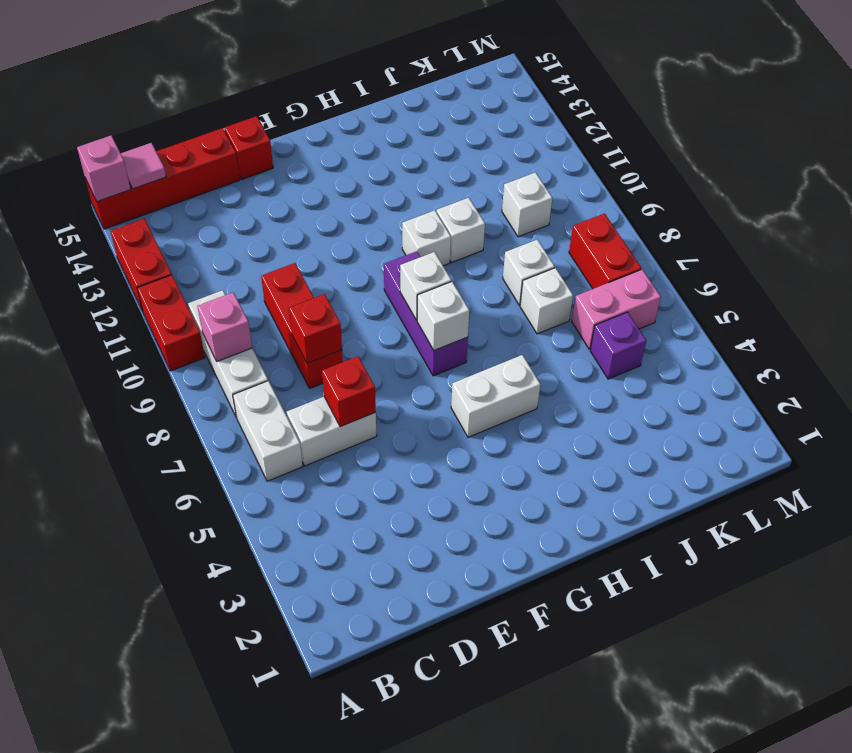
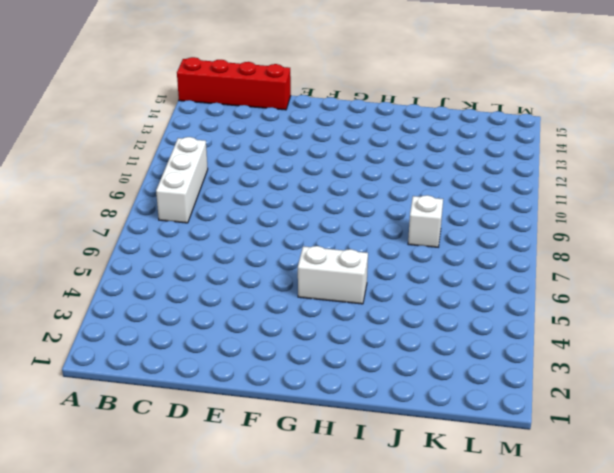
none -> red 1x2 brick [137,275,205,371]
none -> red 1x2 brick [110,219,172,311]
none -> white 1x2 brick [233,381,303,481]

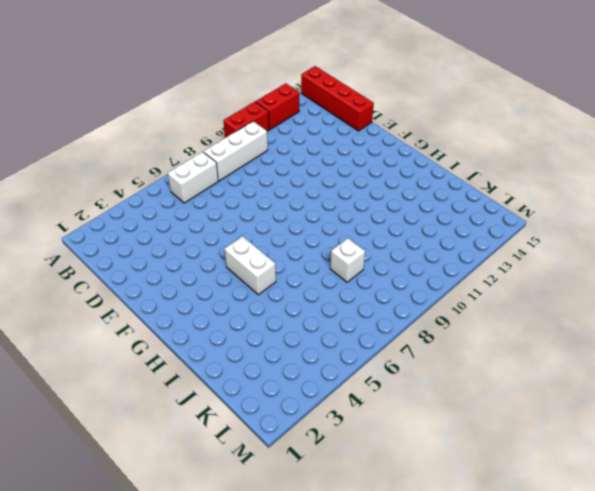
none -> white 1x2 brick [287,397,377,466]
none -> red 1x3 brick [261,263,343,388]
none -> red 1x1 brick [225,116,273,180]

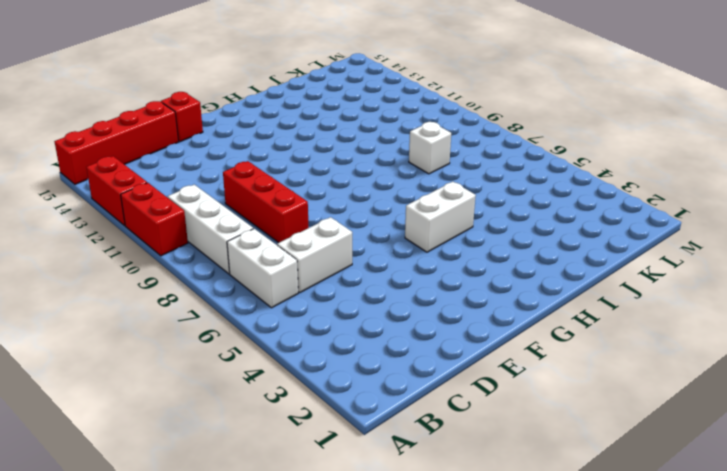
none -> purple 1x3 brick [384,251,468,376]
none -> white 1x1 brick [402,210,451,266]
none -> white 1x1 brick [437,198,485,262]

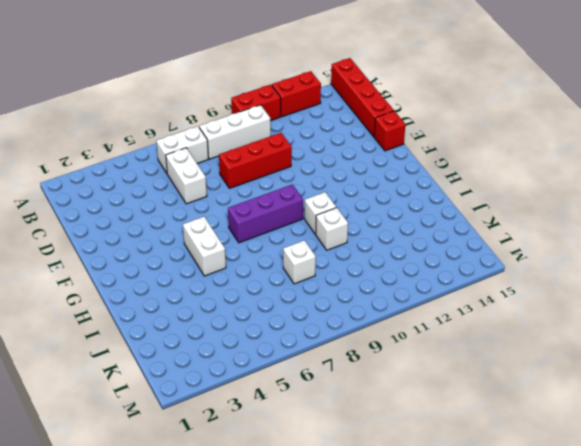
none -> white 1x1 brick [520,268,573,334]
none -> purple 1x1 brick [590,312,646,379]
none -> pink 1x2 brick [572,270,661,349]

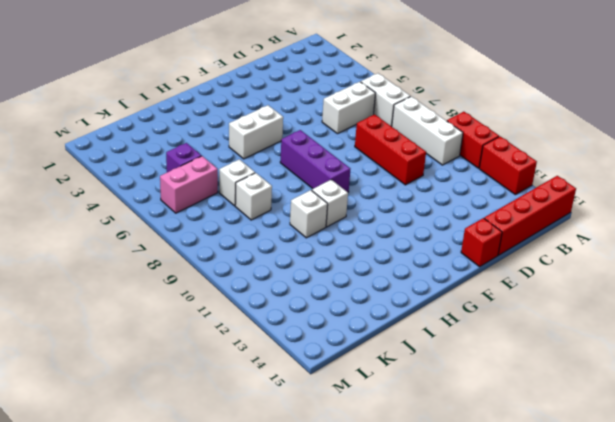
none -> white 1x1 brick [502,172,552,237]
none -> red 1x2 brick [569,214,641,289]
none -> pink 1x1 brick [77,135,131,202]

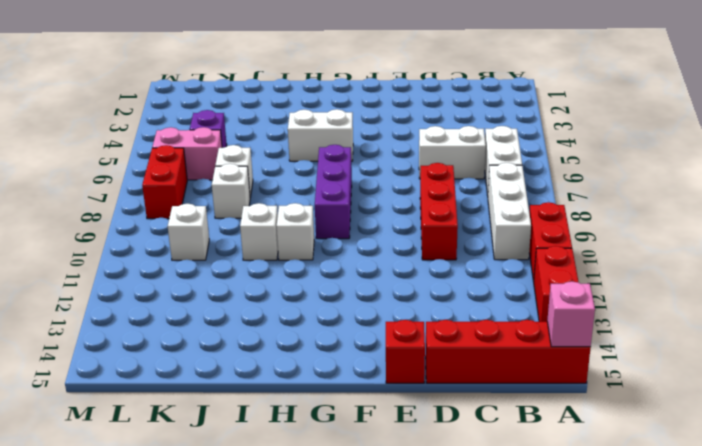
none -> pink 1x1 brick [197,292,252,361]
none -> pink 1x1 tile [121,143,166,189]
none -> red 1x1 brick [322,356,376,427]

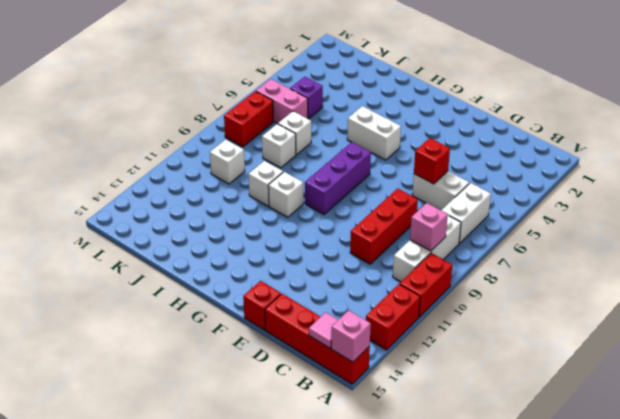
none -> red 1x1 brick [289,294,342,363]
none -> white 1x1 brick [417,282,469,350]
none -> white 1x1 brick [400,252,451,320]

